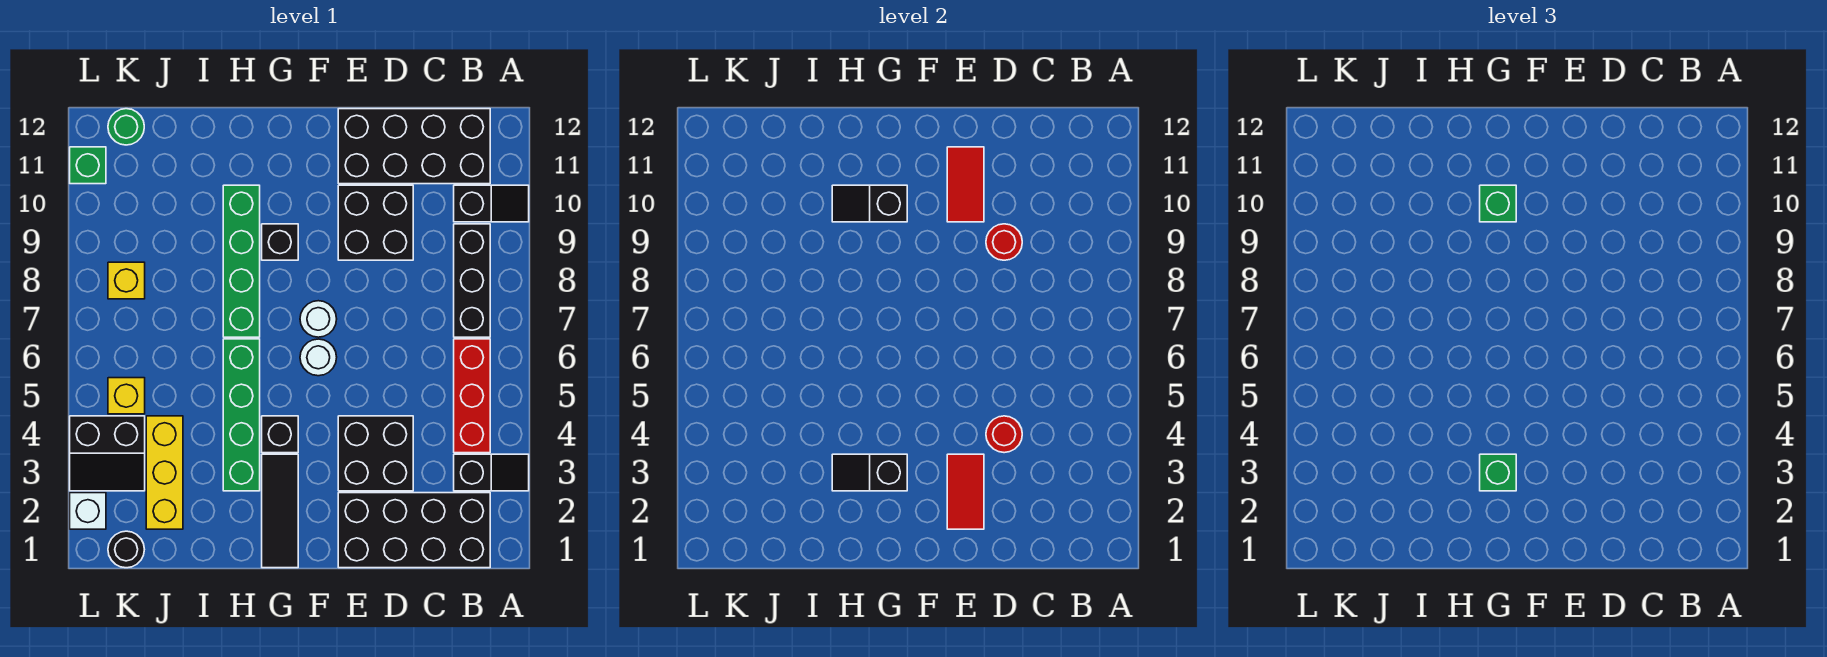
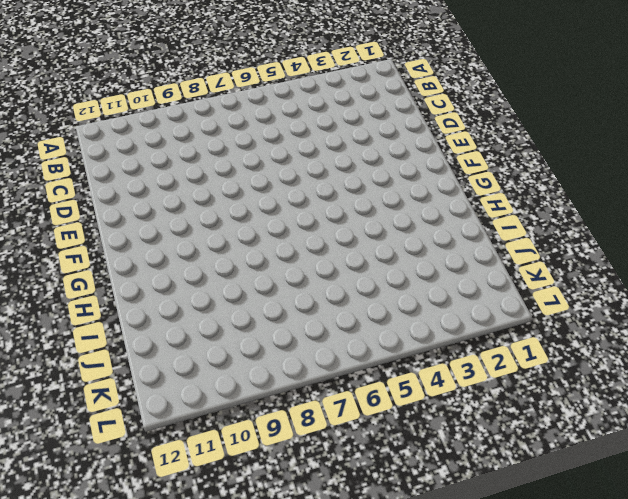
none -> black 1x2 slope [454,454,529,491]
none -> black 1x2 slope [454,185,529,222]
none -> black 2x4 brick [338,493,490,568]
none -> red 1x3 brick [454,339,490,453]

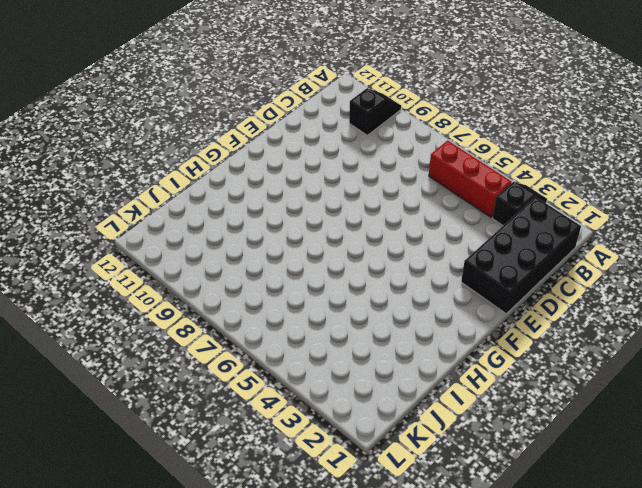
none -> black 1x3 brick [454,224,490,337]
none -> black 2x4 brick [338,109,490,184]
none -> black 2x2 brick [338,416,413,491]
none -> black 2x2 brick [338,185,413,260]

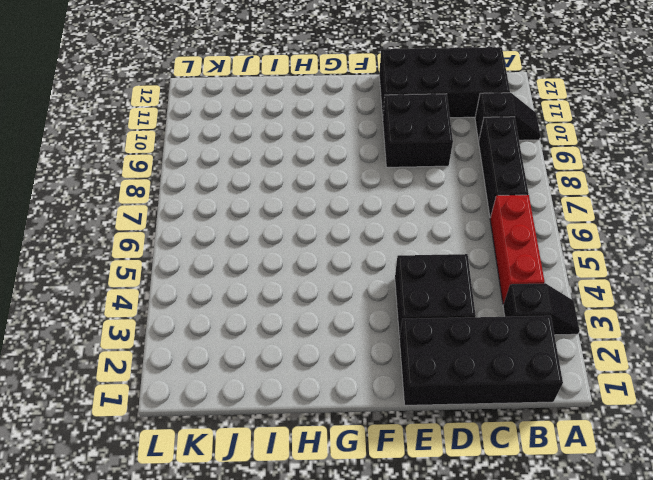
none -> white 1x1 round brick [300,339,337,376]
none -> white 1x1 round brick [300,301,337,337]
none -> black 1x3 tile [262,454,298,568]
none -> black 1x1 brick [262,416,298,453]

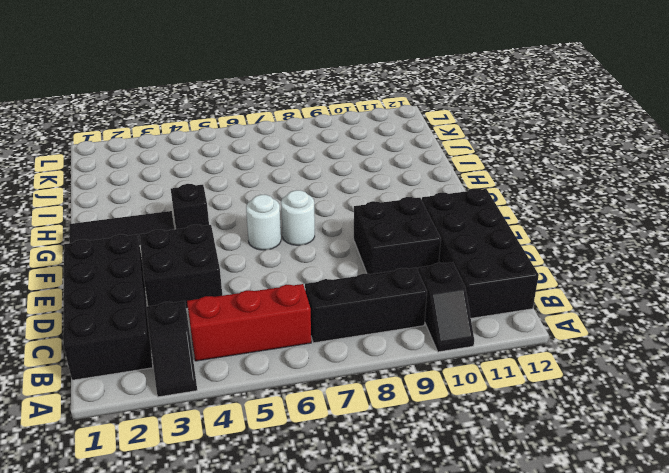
none -> black 1x1 brick [262,224,298,260]
none -> green 1x4 brick [223,339,260,491]
none -> green 1x4 brick [223,185,260,337]
none -> yellow 1x3 brick [146,416,183,529]

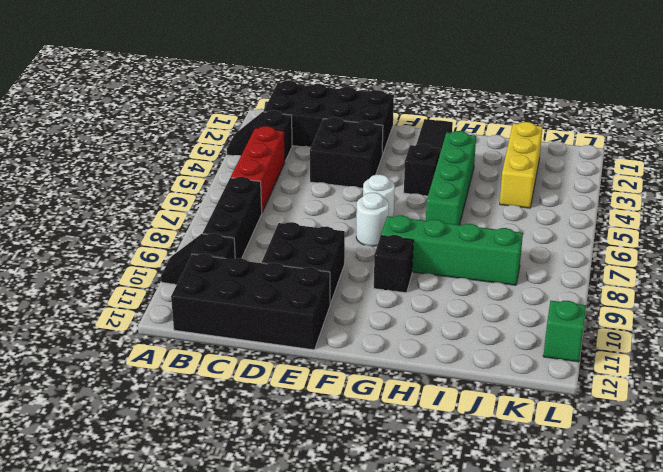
green 1x4 brick [381,215,523,285] -> green 1x4 brick turned to [223,185,260,337]
none -> black 1x1 round brick [108,531,144,568]
none -> black 2x2 slope [70,416,145,491]
none -> yellow 1x1 brick [108,378,145,414]
none -> yellow 1x1 brick [108,262,145,299]

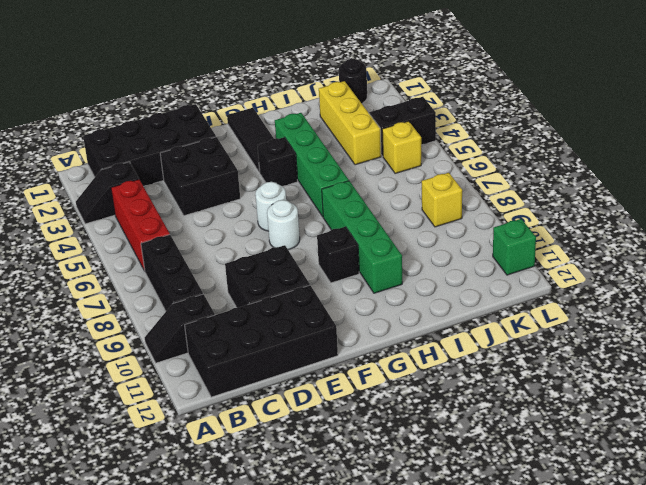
none -> green 1x1 round brick [108,109,144,145]
none -> white 1x1 brick [70,493,106,529]
none -> red 1x1 round brick [986,416,1022,453]
none -> red 1x1 round brick [986,224,1022,260]

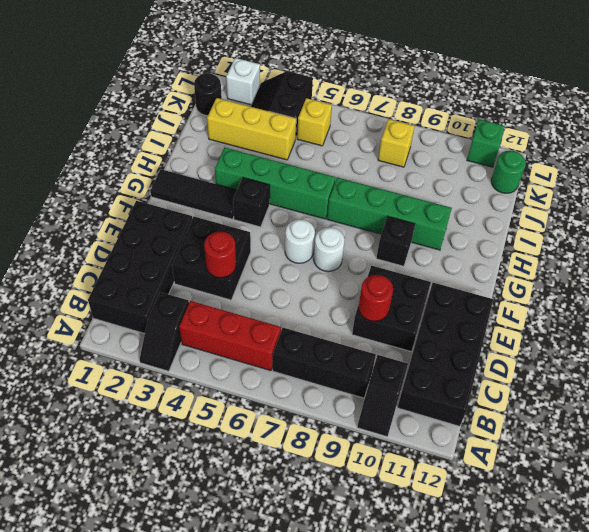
none -> red 1x2 tile [947,454,984,529]
none -> red 1x2 tile [947,147,984,222]
none -> black 1x2 slope [832,454,907,491]
none -> black 1x2 slope [832,185,907,222]

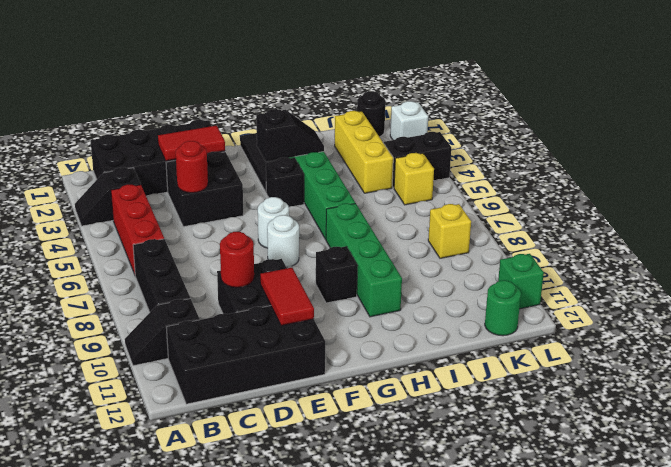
red 1x2 tile [158,126,225,161] -> red 1x2 tile turned to [947,454,984,529]
none -> black 1x2 slope [832,185,907,222]
none -> green 1x1 brick [1480,454,1516,491]
none -> green 1x1 brick [1480,185,1516,222]

